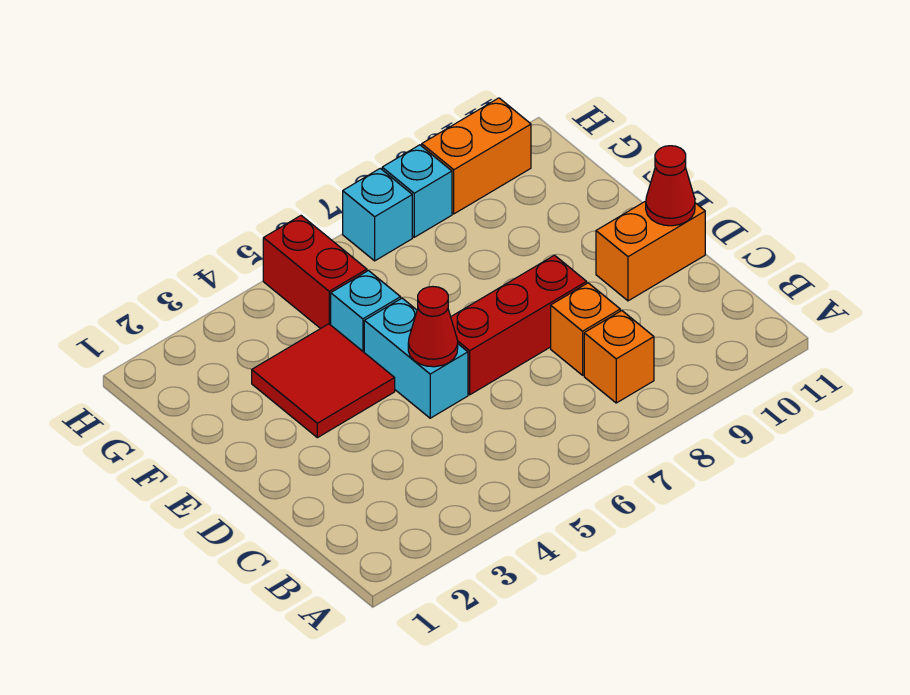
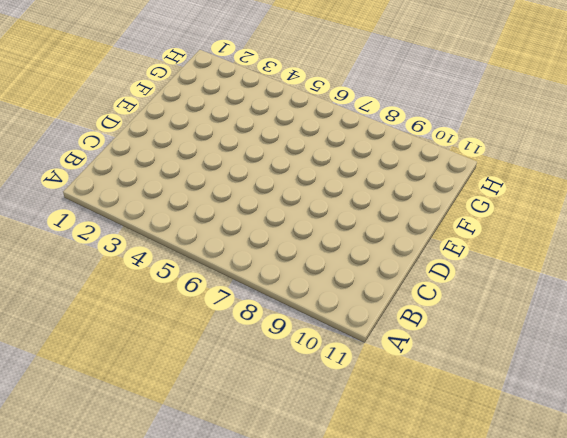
none -> orange 1x1 brick [584,311,654,403]
none -> orange 1x1 brick [551,283,620,375]
none -> cyan 1x2 brick [364,298,468,418]

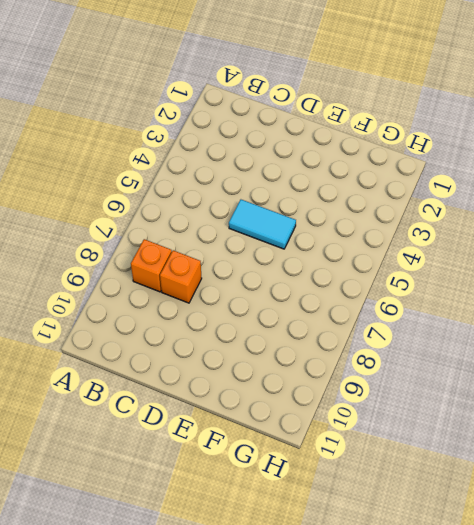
cyan 1x2 tile [229,200,296,249] -> cyan 1x2 brick [364,298,468,418]
none -> red 1x3 brick [451,255,587,395]
none -> orange 1x2 brick [596,201,705,301]
none -> red 2x2 tile [252,324,395,438]

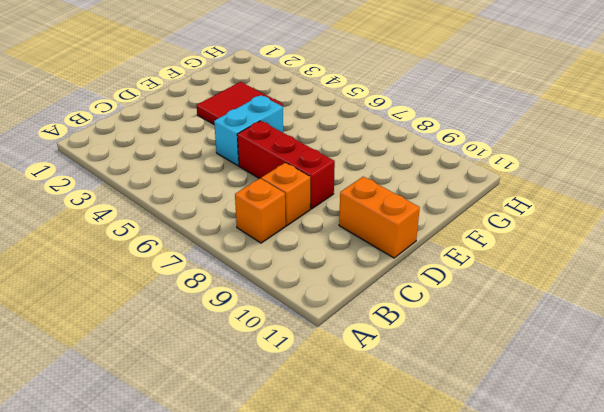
none -> cyan 1x1 brick [331,271,401,352]
none -> red 1x2 brick [263,216,367,329]
none -> cyan 1x1 brick [343,168,412,261]

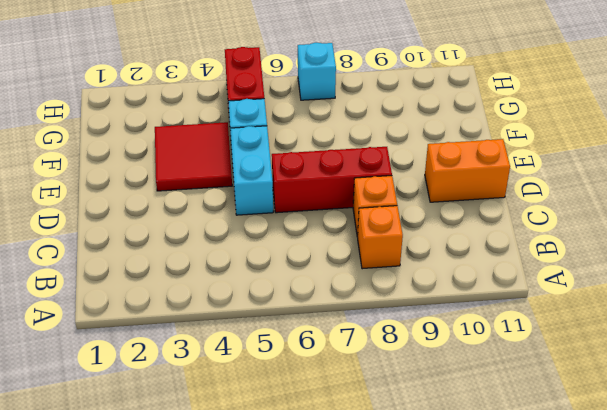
none -> cyan 1x1 brick [382,145,452,237]
none -> orange 1x2 brick [422,98,531,214]
none -> red 1x1 cone [408,287,458,367]

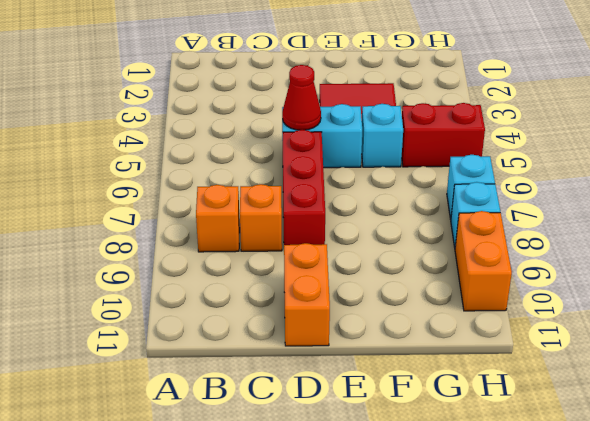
none -> red 1x1 cone [646,146,695,226]

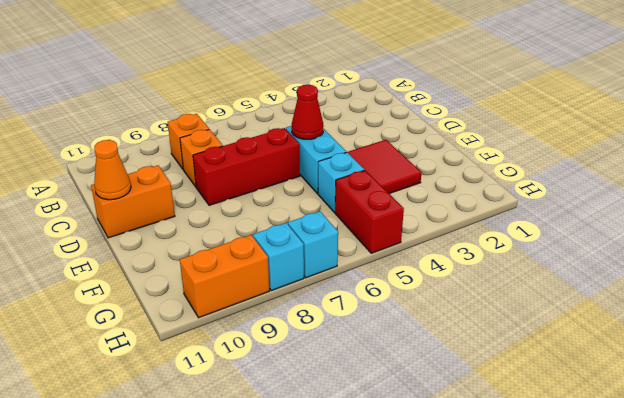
orange 1x1 cone [94,140,131,200] -> red 1x1 cone [646,146,695,226]

